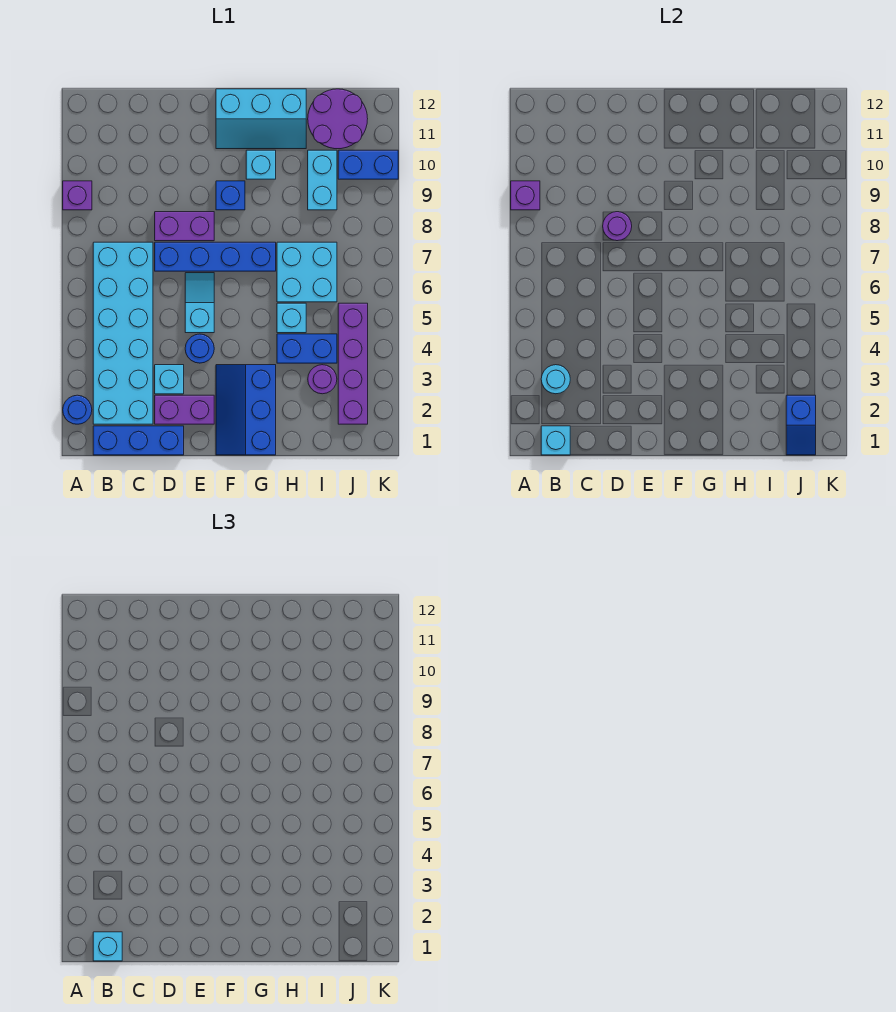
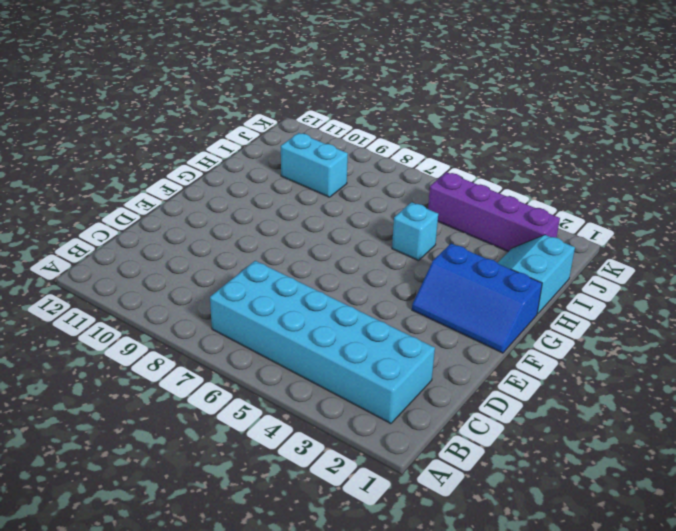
cyan 2x2 slope [498,235,575,314] -> none
none -> blue 1x1 round brick [63,395,92,424]
none -> purple 1x1 brick [63,181,92,210]
none -> blue 1x3 brick [93,426,184,455]

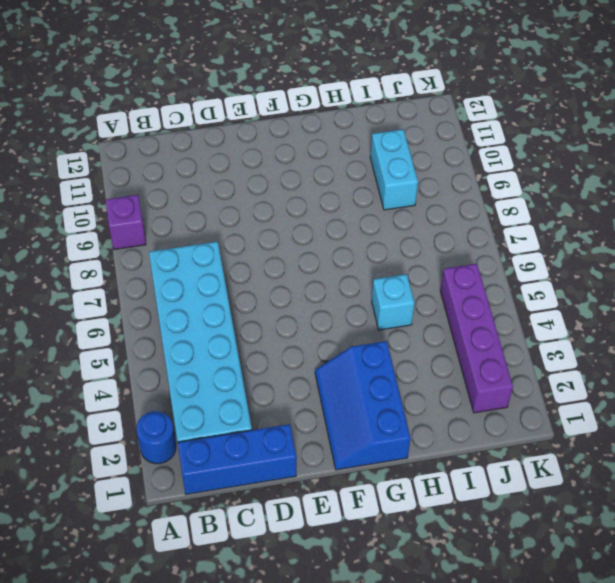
none -> purple 1x2 brick [155,395,214,424]
none -> cyan 1x1 brick [155,365,184,394]
none -> blue 1x4 brick [155,242,276,271]

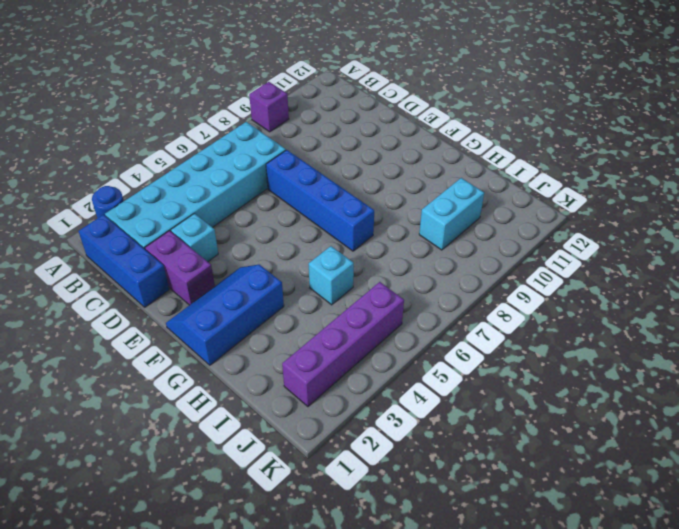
none -> purple 1x2 brick [155,212,214,241]
none -> blue 1x1 round brick [185,334,214,363]
none -> cyan 1x2 slope [185,273,214,333]

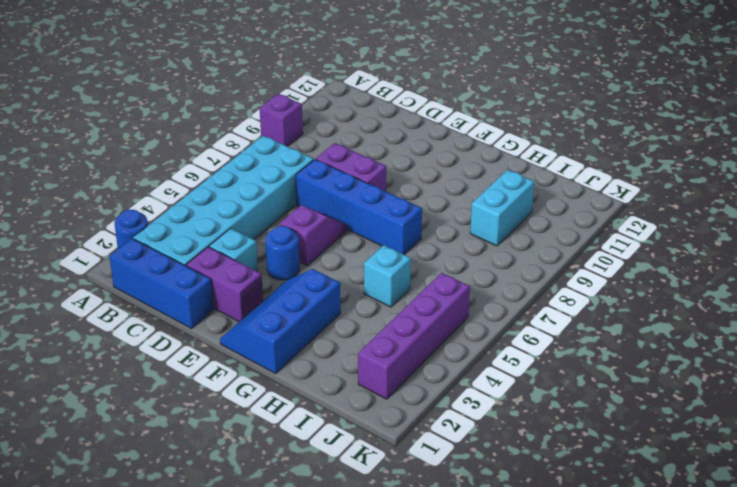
purple 1x2 slope [280,205,347,266] -> cyan 1x2 slope [185,273,214,333]
none -> blue 1x1 brick [216,181,245,210]
none -> cyan 2x3 slope [216,89,306,149]
none -> cyan 1x1 brick [246,150,276,179]

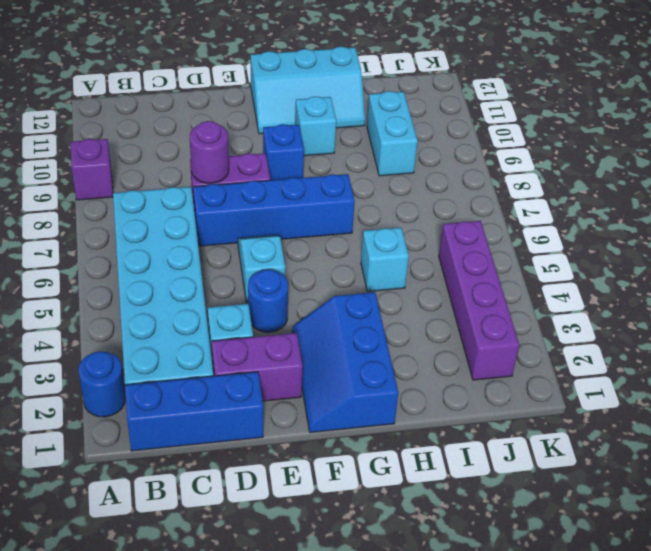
none -> blue 1x2 brick [277,334,337,363]
none -> cyan 2x2 brick [277,242,337,302]
none -> purple 1x1 round brick [308,365,337,394]

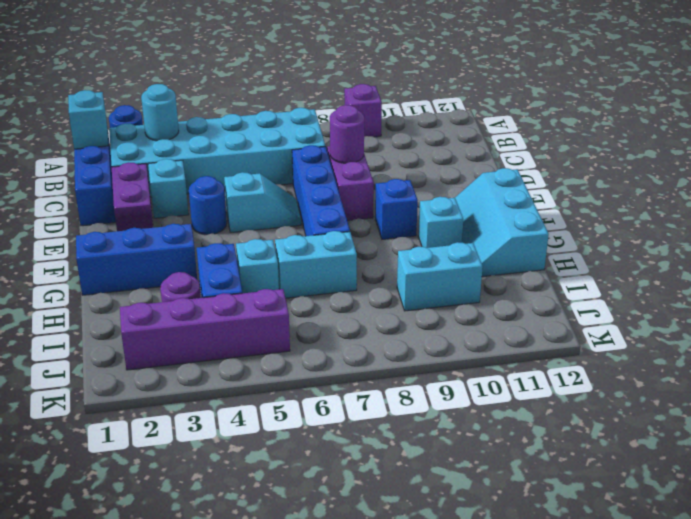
cyan 1x2 brick [275,231,357,298] -> cyan 2x2 brick [277,242,337,302]
none -> purple 2x2 round brick [308,89,368,149]
none -> blue 1x2 brick [338,150,398,179]
none -> purple 1x1 brick [511,181,540,210]

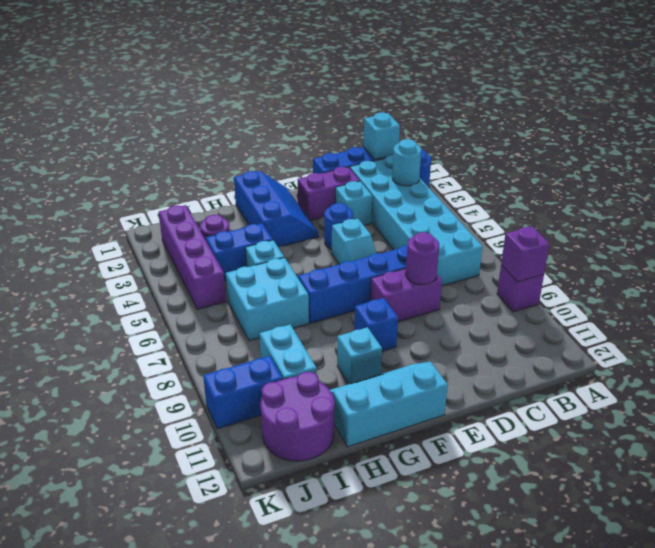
none -> blue 1x2 slope [786,395,816,455]
none -> cyan 1x1 brick [93,932,122,961]

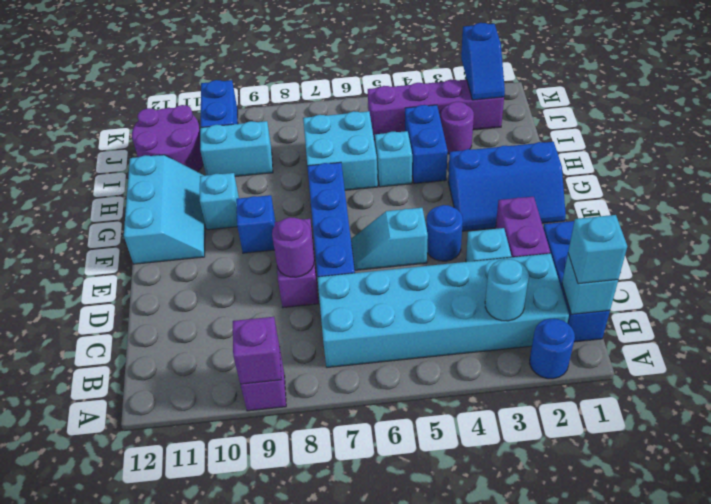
blue 1x2 slope [461,23,505,100] -> blue 1x2 slope turned to [786,395,816,455]

